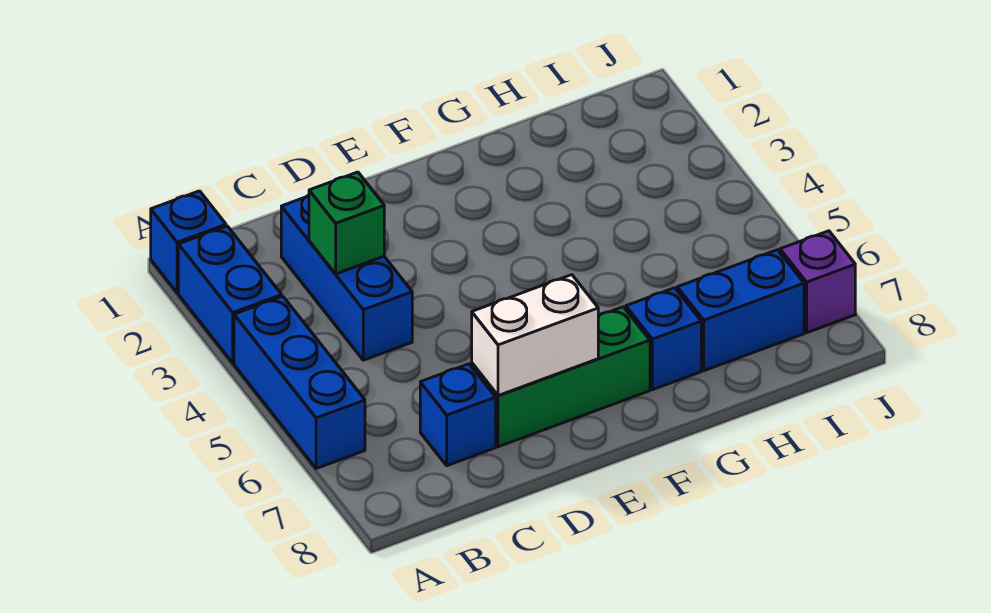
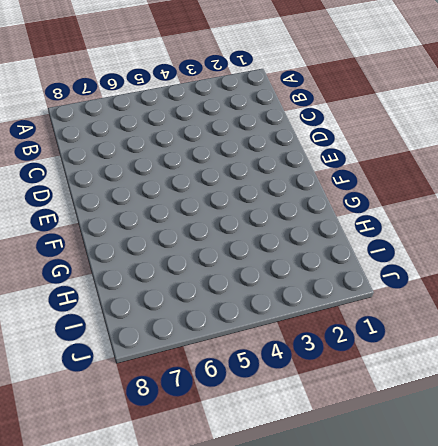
none -> blue 1x1 brick [151,191,226,293]
none -> blue 1x2 brick [178,226,282,363]

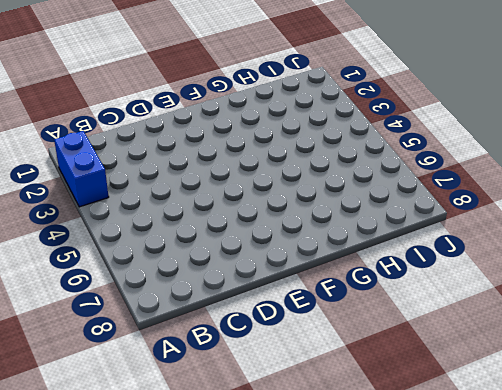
none -> blue 1x1 brick [151,191,226,293]
none -> blue 1x3 brick [234,296,365,469]

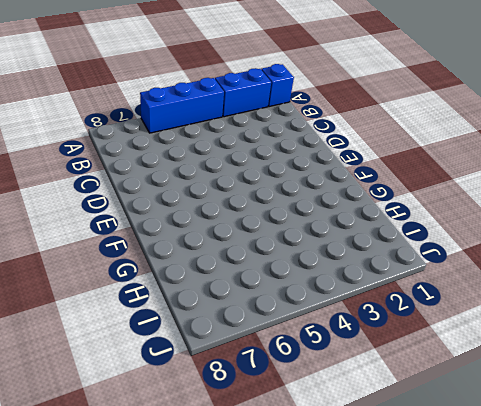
none -> blue 1x3 brick [281,195,412,360]
none -> blue 1x1 brick [420,364,496,466]

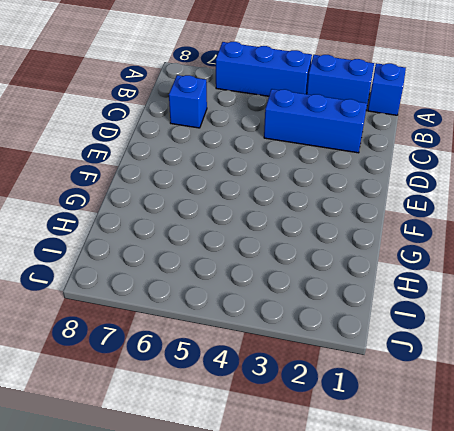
none -> green 1x3 brick [472,307,650,447]
none -> blue 1x1 brick [626,288,701,390]

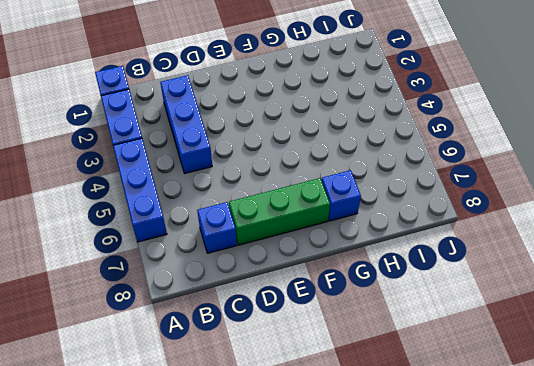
none -> blue 1x2 brick [677,250,804,371]
none -> purple 1x1 brick [780,231,855,333]

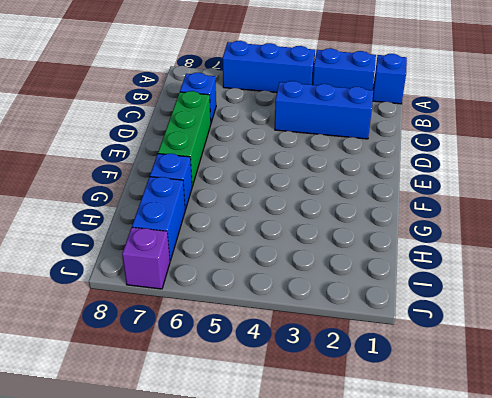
none -> green 1x1 brick [309,172,384,274]
none -> white 1x2 brick [472,275,598,396]

